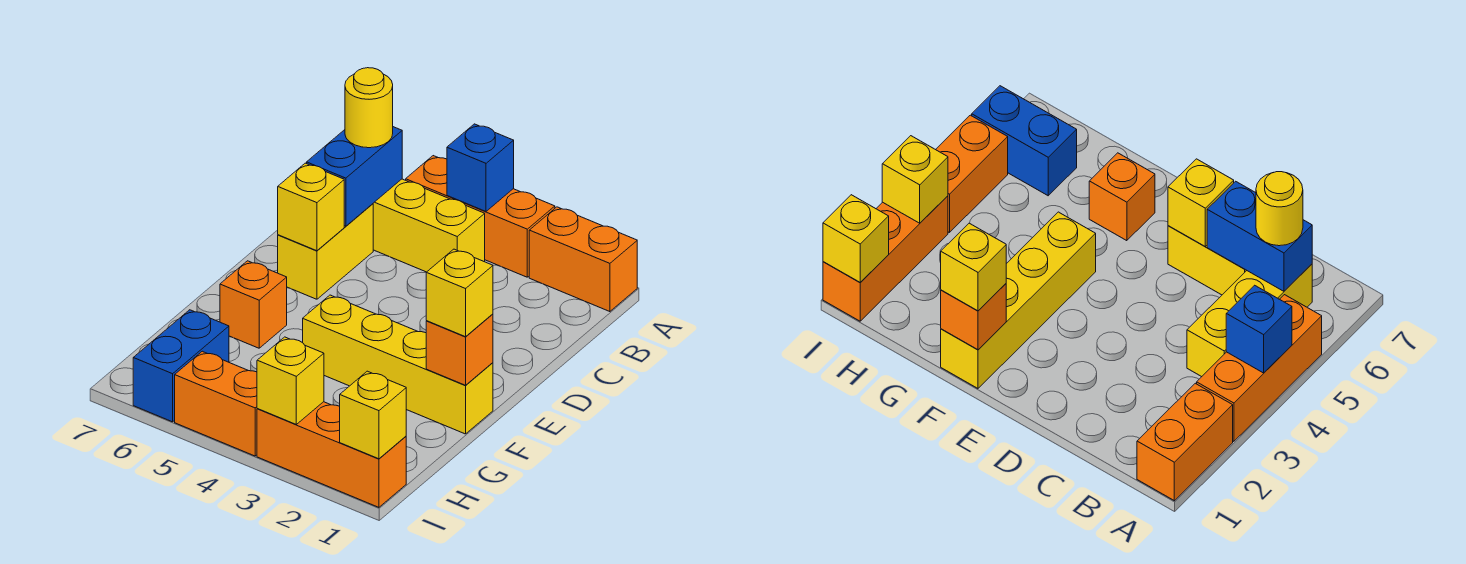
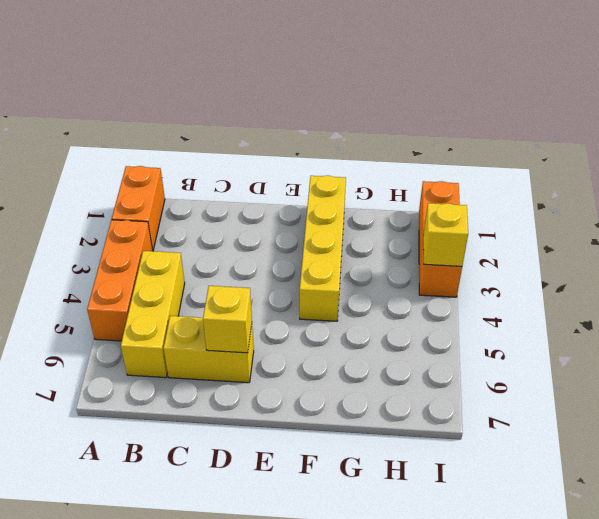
none -> orange 1x1 brick [220,261,287,348]
none -> blue 1x2 brick [133,310,229,422]
none -> orange 1x2 brick [175,351,257,456]

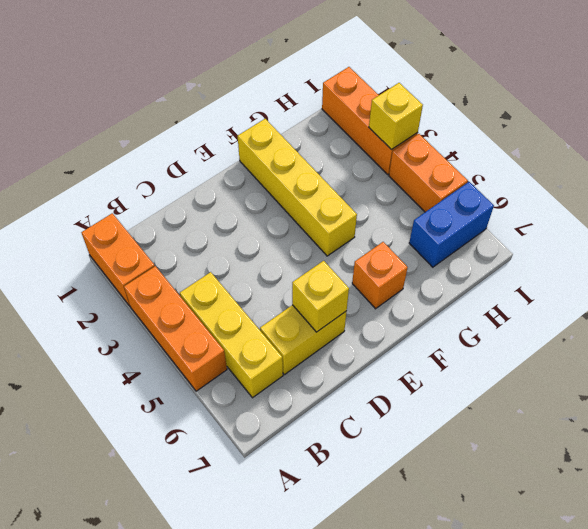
none -> blue 1x1 brick [447,124,514,211]
none -> blue 1x2 brick [307,127,402,226]
none -> orange 1x1 brick [426,314,493,385]

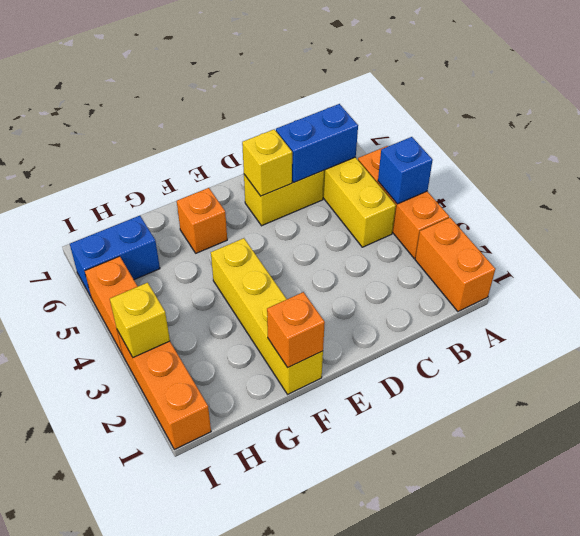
none -> yellow 1x1 brick [340,371,406,459]
none -> yellow 1x1 round brick [345,68,393,148]
none -> yellow 1x1 brick [426,249,493,337]

